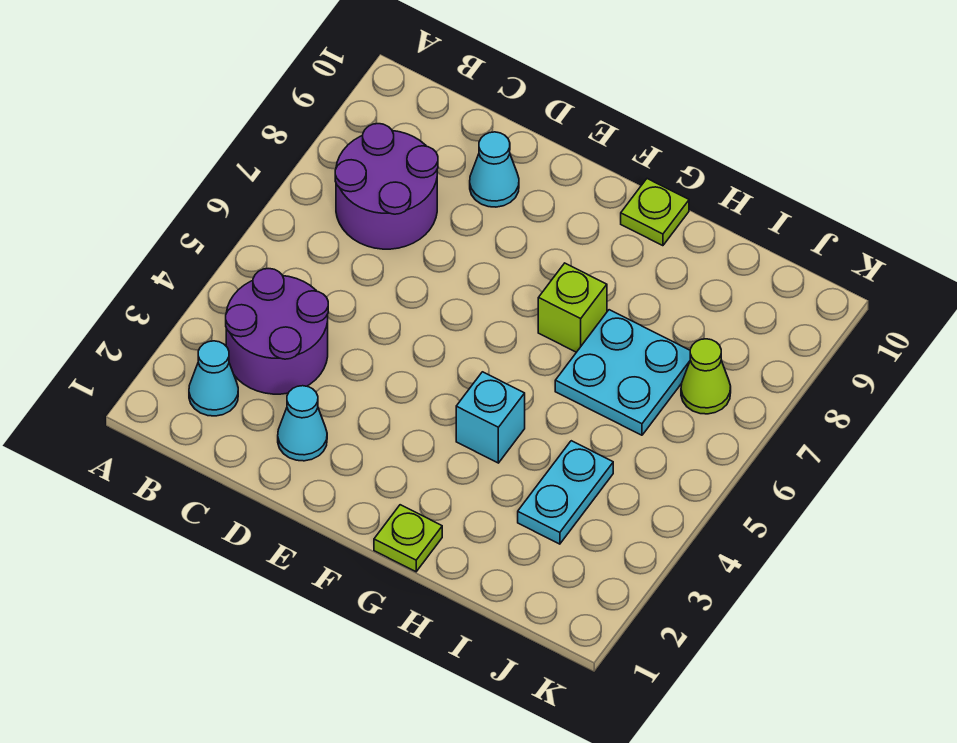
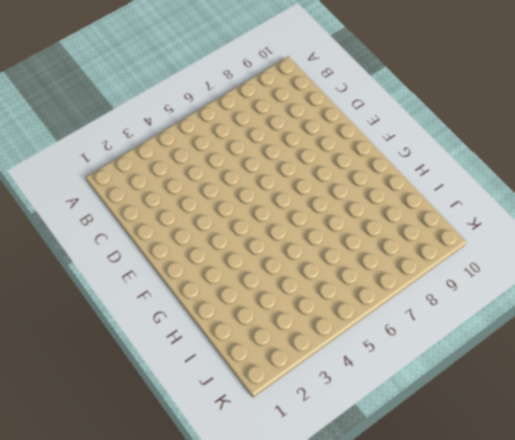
none -> cyan 1x1 cone [189,341,238,416]
none -> purple 2x2 round brick [226,269,328,394]
none -> purple 2x2 round brick [335,124,438,249]

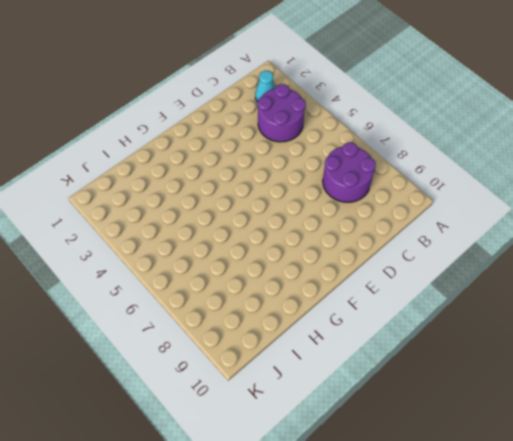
none -> cyan 1x1 cone [278,386,327,461]
none -> cyan 1x1 cone [470,132,519,207]
none -> lime 1x1 plate [374,505,442,572]

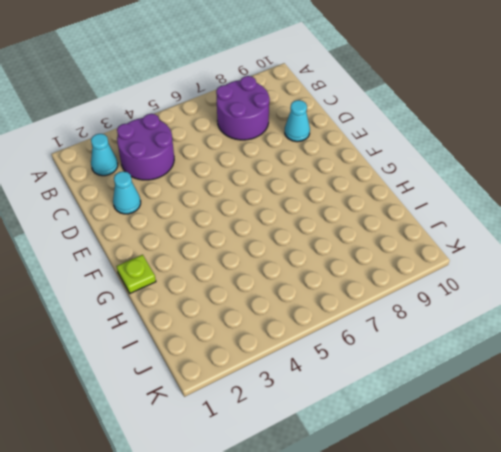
none -> cyan 1x1 brick [456,372,525,463]
none -> lime 1x1 brick [538,263,607,352]
none -> lime 1x1 plate [621,179,689,246]

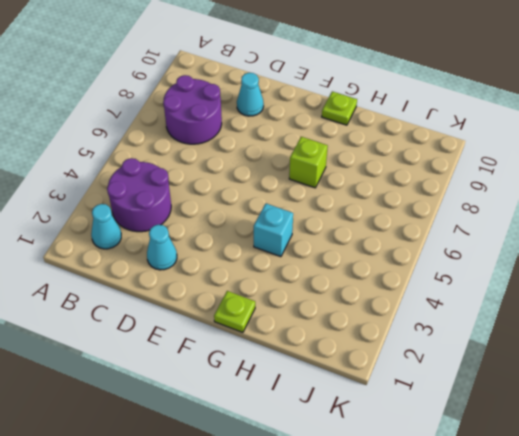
none -> cyan 2x2 plate [555,310,690,435]
none -> cyan 1x2 plate [518,441,613,544]
none -> lime 1x1 cone [681,339,731,414]

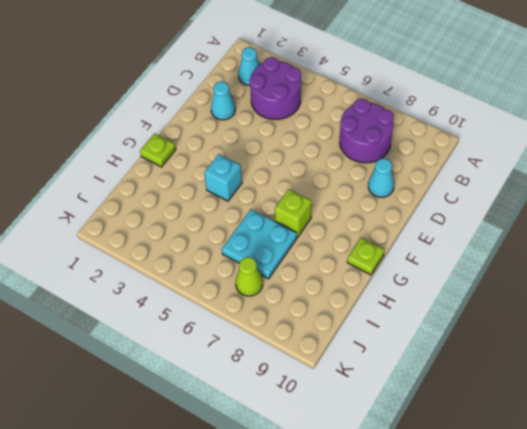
none -> cyan 1x2 plate [518,441,613,544]

